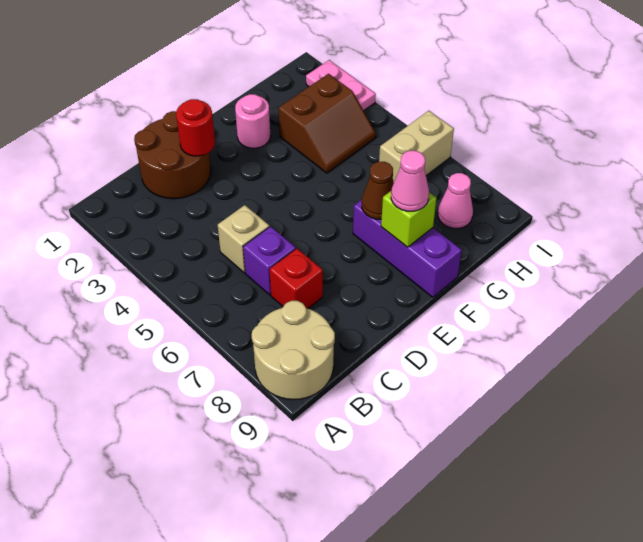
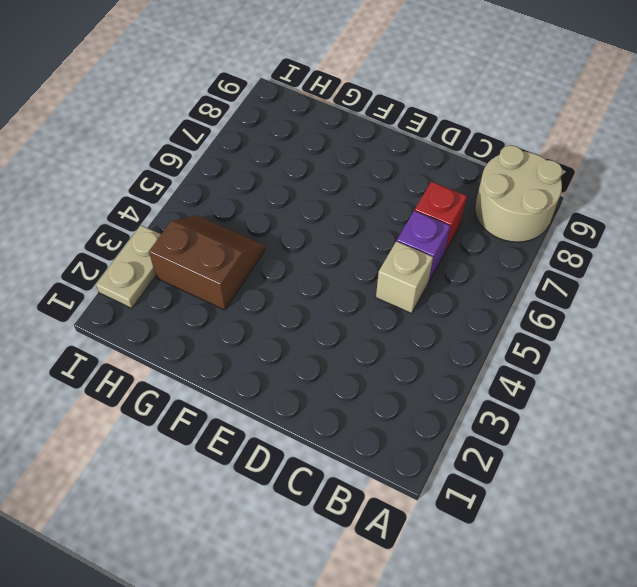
tan 1x2 plate [96,225,161,308] -> pink 1x2 plate [306,60,376,111]
none -> brown 2x2 round brick [134,111,211,199]
none -> pink 1x1 round brick [235,94,270,148]
none -> purple 1x3 brick [353,200,462,297]

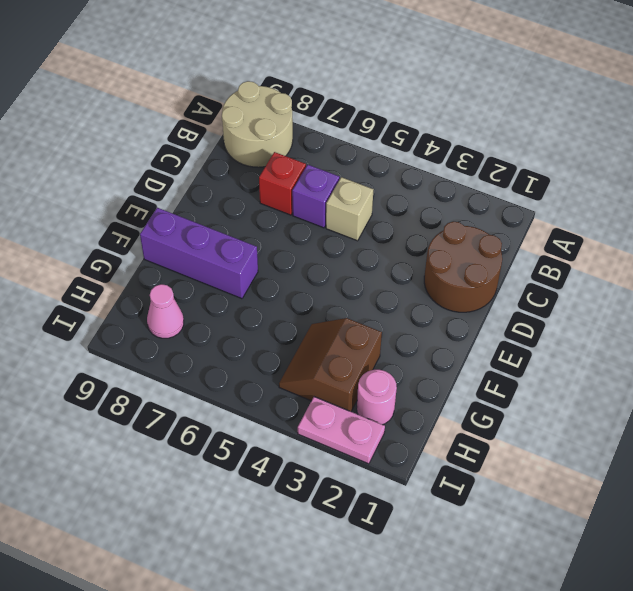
pink 1x1 round brick [357,370,397,425] -> pink 1x1 round brick moved to [235,94,270,148]
none -> tan 1x2 brick [379,111,454,182]
none -> red 1x1 round brick [176,99,215,156]
none -> brown 1x1 cone [362,162,394,219]

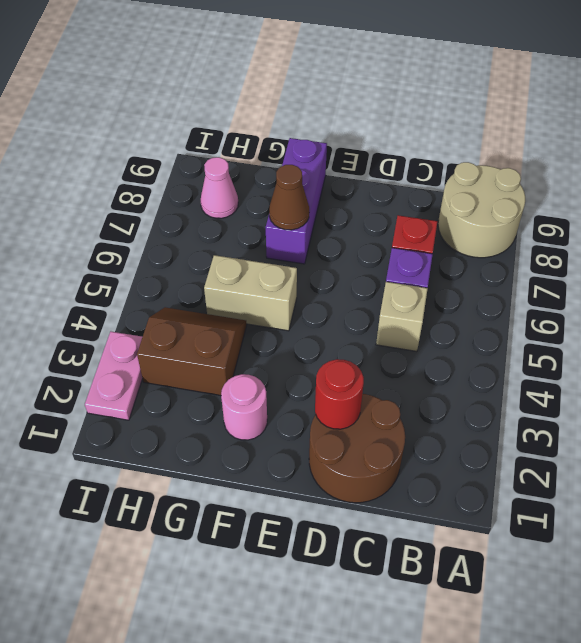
tan 1x2 brick [204,255,297,331] -> tan 1x2 brick moved to [379,111,454,182]
none -> lime 1x1 brick [381,191,436,247]
none -> pink 1x1 cone [391,151,429,211]

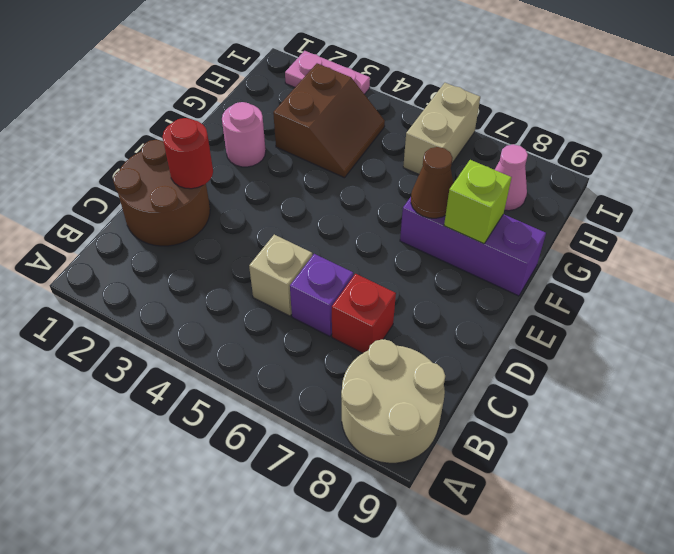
none -> pink 1x1 cone [391,151,429,211]

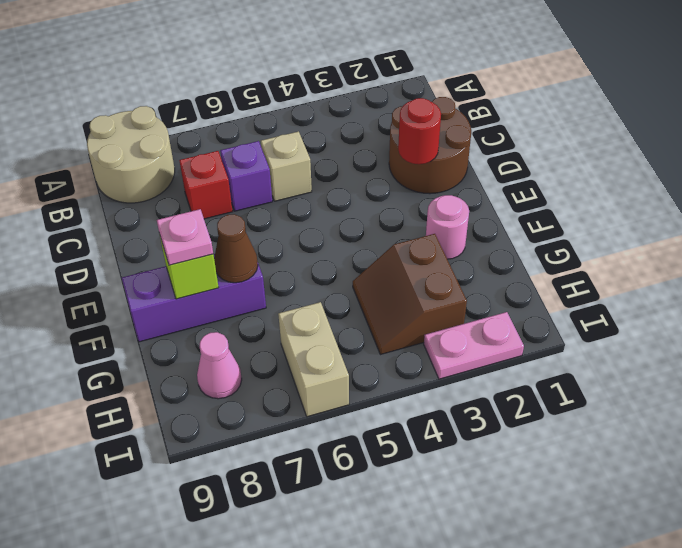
pink 1x1 plate [157,209,213,265] -> pink 1x1 cone [391,151,429,211]

